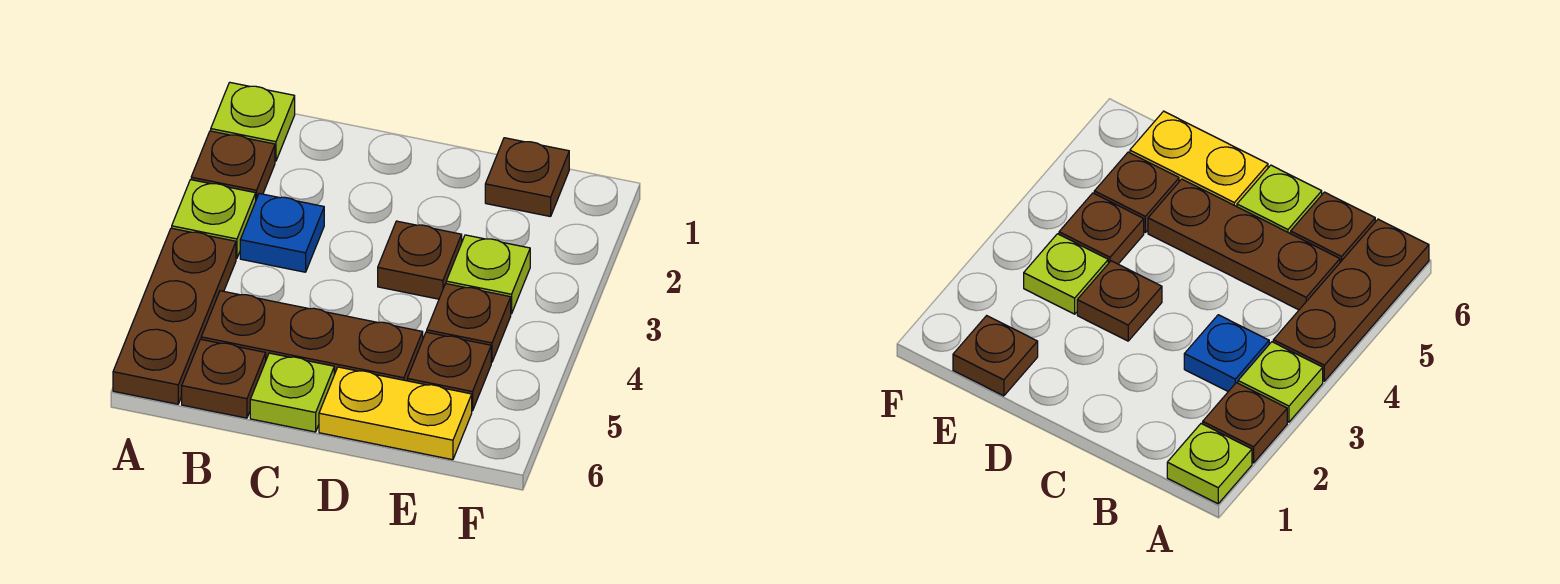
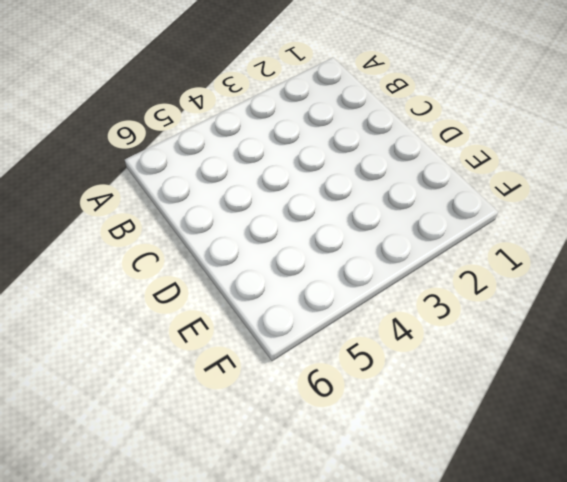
none -> lime 1x1 plate [211,82,295,161]
none -> brown 1x1 plate [191,131,275,199]
none -> lime 1x1 plate [172,180,256,258]

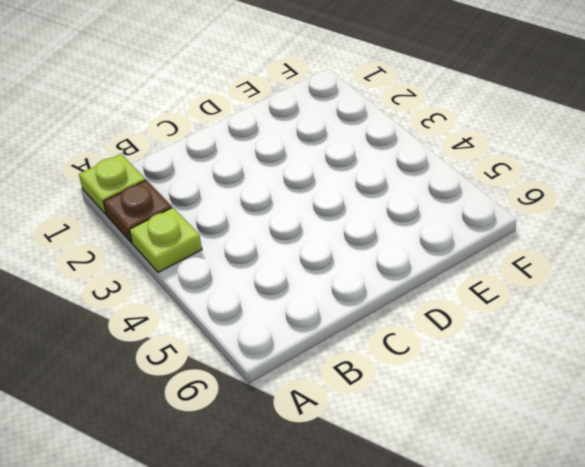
none -> brown 1x3 plate [113,228,236,404]
none -> blue 1x1 plate [240,193,324,272]
none -> brown 1x3 plate [201,291,423,381]

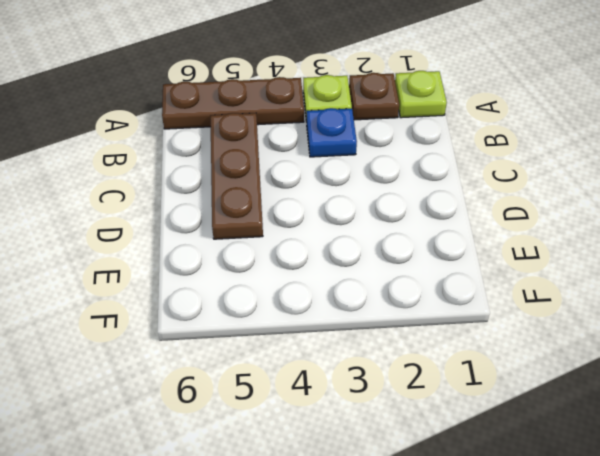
none -> brown 1x1 plate [182,339,266,418]
none -> lime 1x1 plate [250,353,334,432]
none -> brown 1x1 plate [378,221,462,299]

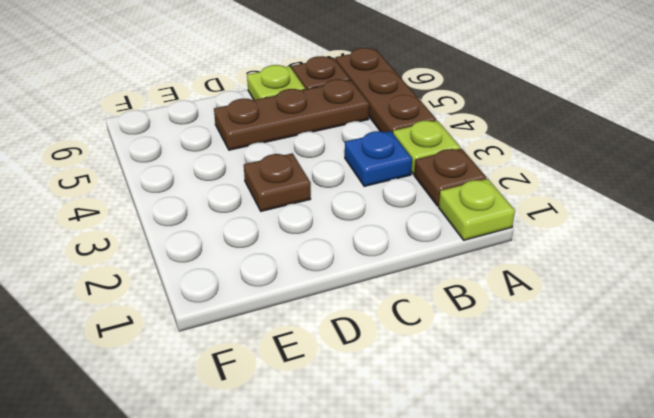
none -> yellow 1x2 plate [319,367,472,460]
none -> brown 1x1 plate [485,138,569,217]
none -> lime 1x1 plate [446,235,530,314]

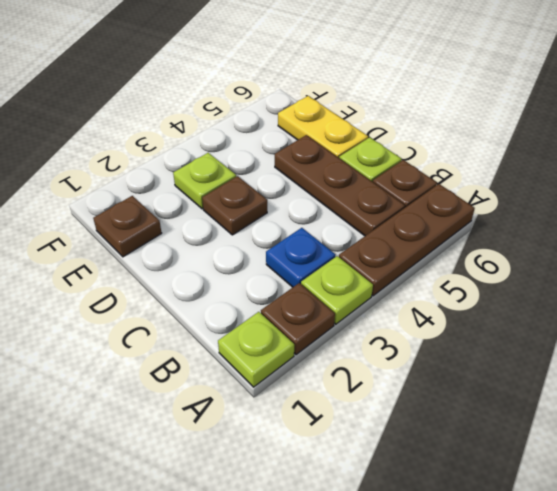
none -> brown 1x1 plate [427,284,511,362]
none -> brown 1x1 plate [407,332,491,411]

